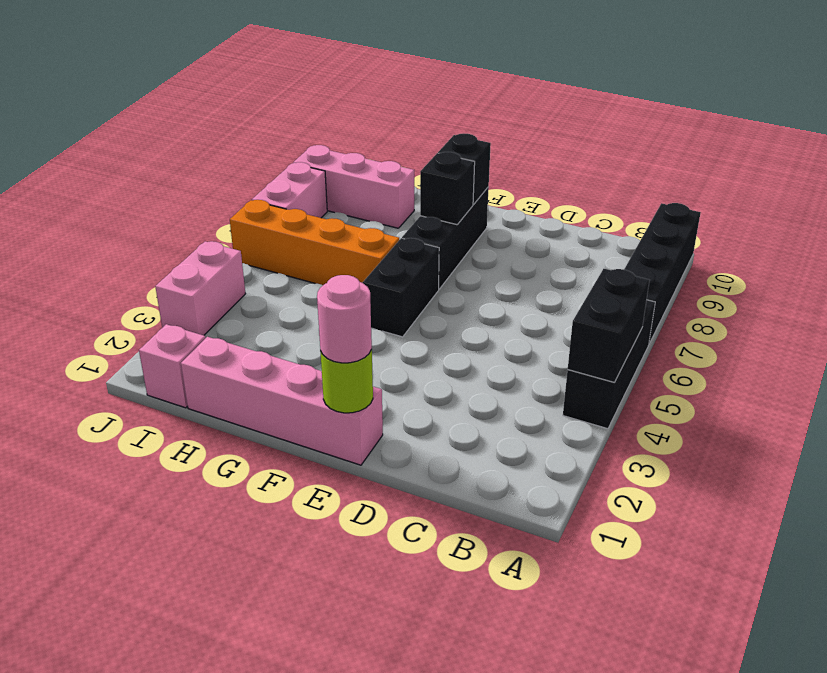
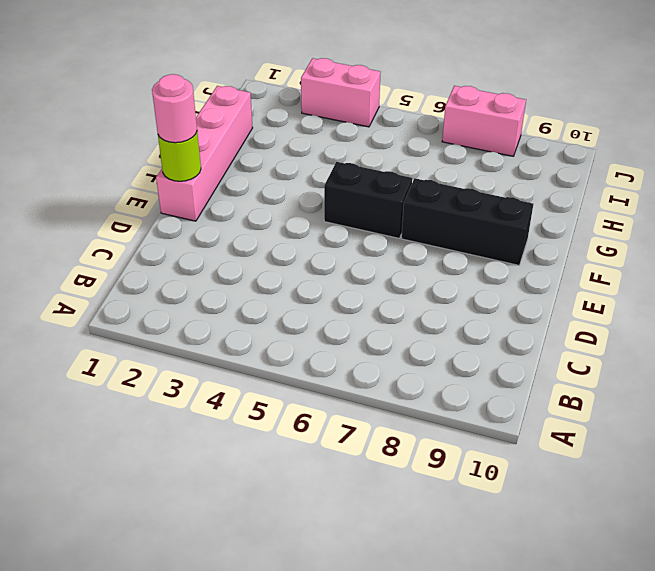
none -> black 1x3 brick [563,300,655,429]
none -> black 1x4 brick [624,203,701,344]
none -> orange 1x4 brick [230,200,399,285]

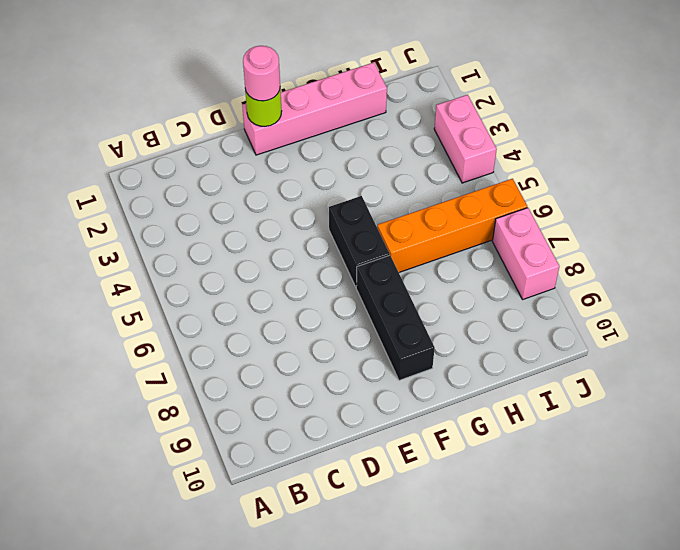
none -> black 1x3 brick [563,300,655,429]
none -> black 1x4 brick [624,203,701,344]
none -> pink 1x3 brick [293,145,414,228]

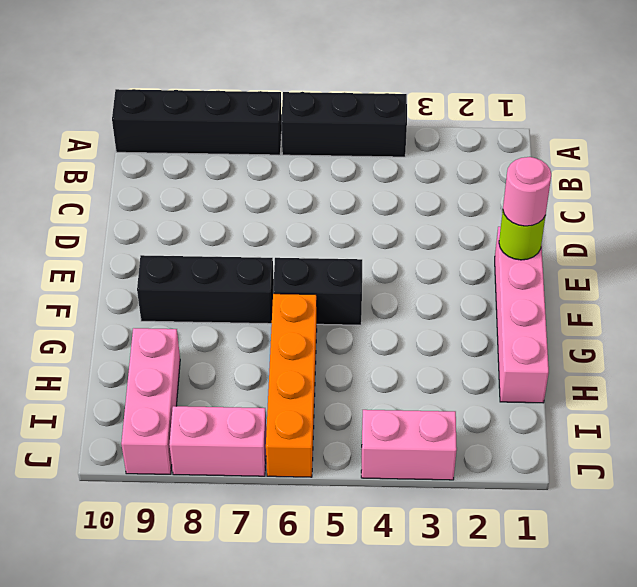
none -> pink 1x1 brick [139,324,205,408]
none -> black 1x2 brick [568,269,649,382]
none -> black 1x1 brick [420,152,475,225]

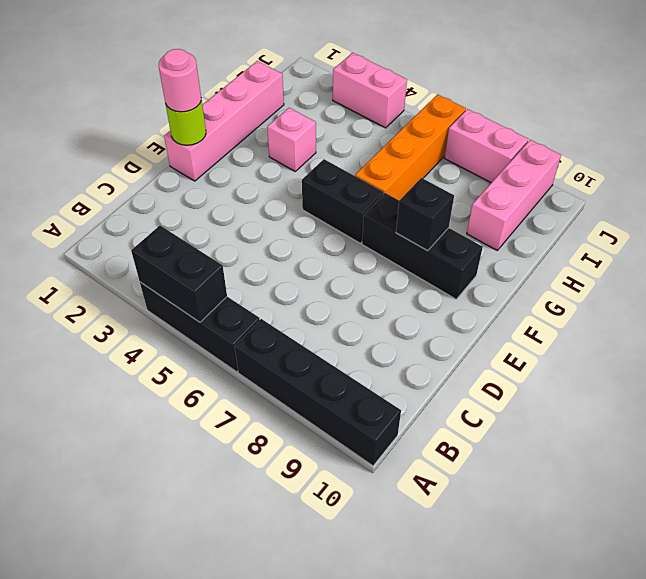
pink 1x1 brick [267,108,316,171] -> pink 1x1 brick moved to [139,324,205,408]
none -> black 1x1 brick [438,134,491,204]

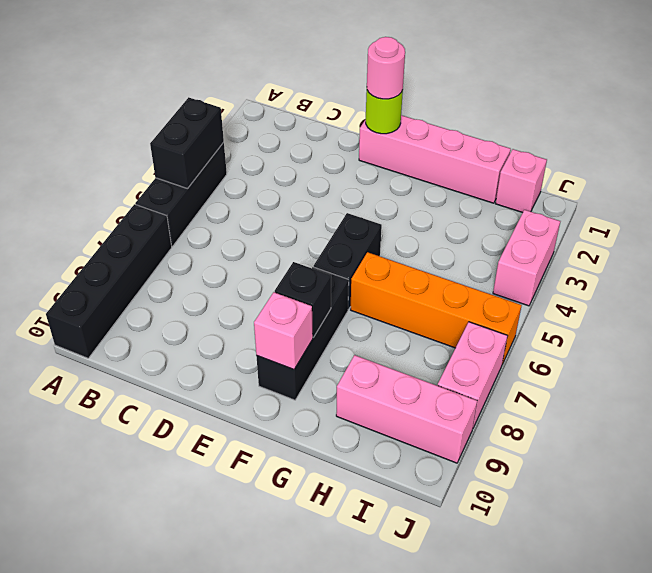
pink 1x1 brick [254,292,313,369] -> black 1x1 brick [438,134,491,204]

